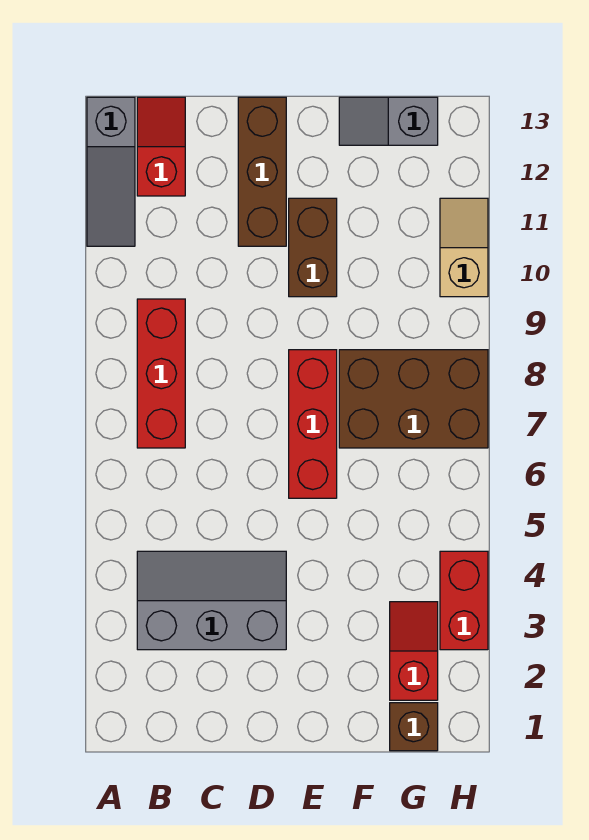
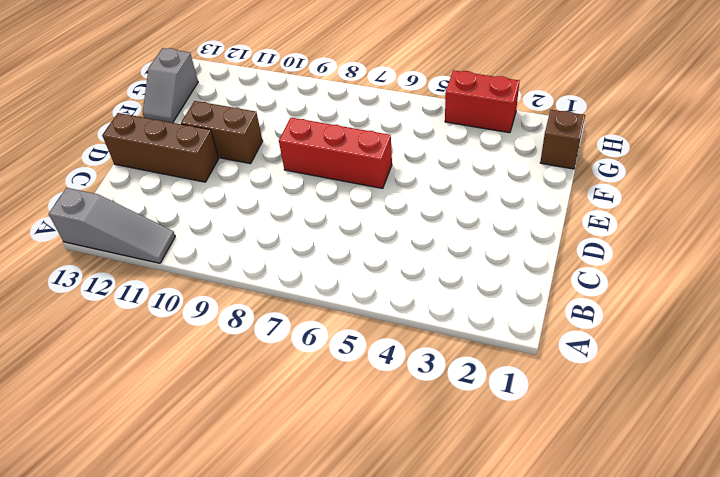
none -> grey 2x3 slope [137,551,286,650]
none -> red 1x3 brick [137,299,185,448]
none -> red 1x2 slope [137,97,185,196]

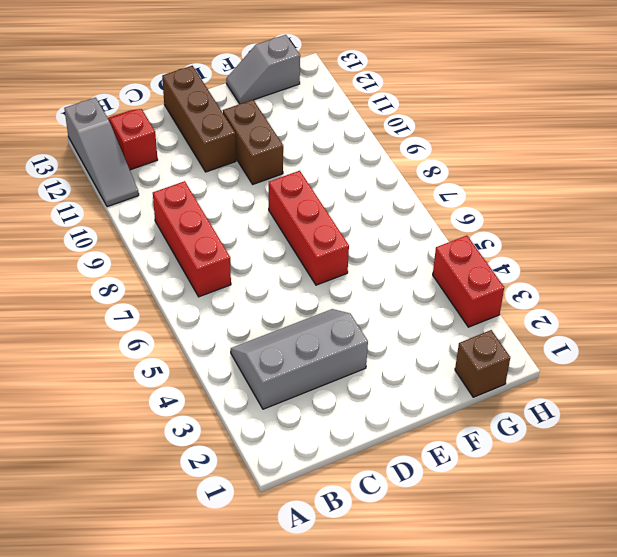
none -> brown 2x3 brick [339,350,488,448]
none -> red 1x2 slope [390,602,438,700]
none -> tan 1x2 slope [440,198,488,297]

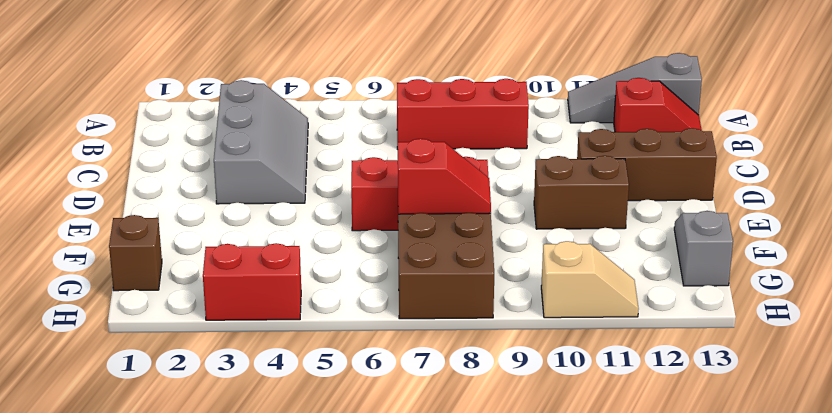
red 1x2 slope [398,139,491,214] -> red 1x2 slope moved to [390,602,438,700]

